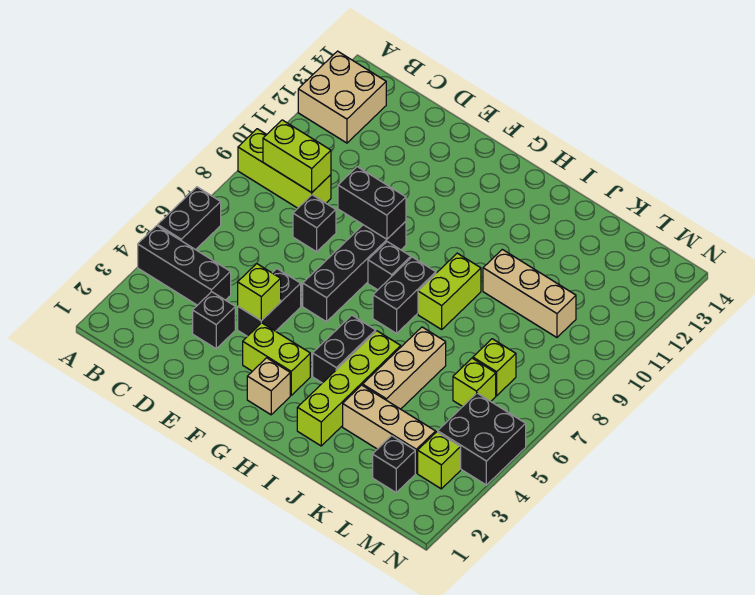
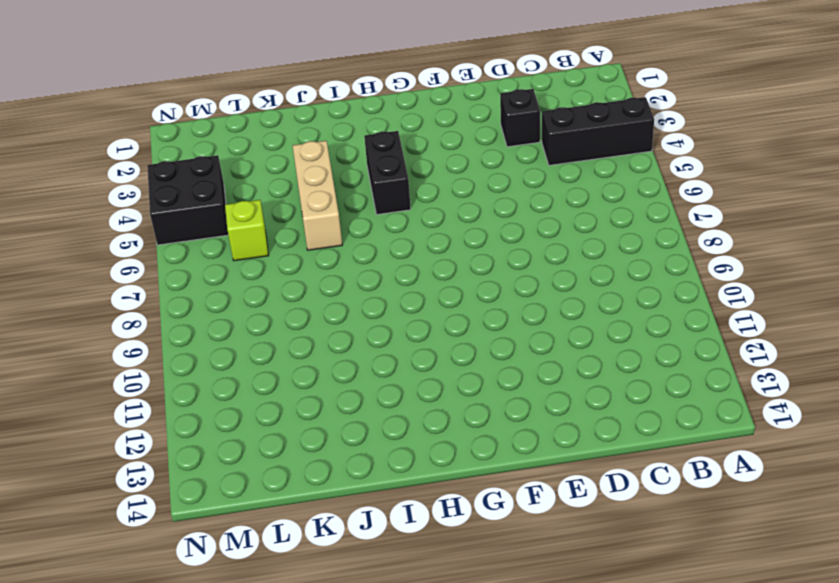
none -> black 1x2 brick [158,187,221,250]
none -> lime 1x3 brick [238,129,331,208]
none -> tan 2x2 brick [298,51,386,143]

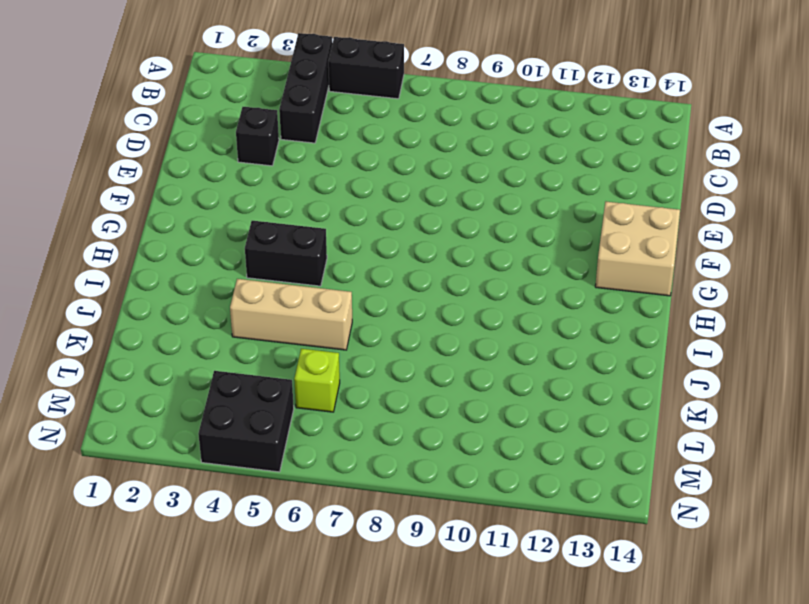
tan 2x2 brick [595,202,680,296] -> tan 2x2 brick moved to [298,51,386,143]
none -> lime 1x3 brick [238,129,331,208]
none -> black 1x1 brick [293,195,336,252]
none -> black 1x2 brick [238,269,301,336]

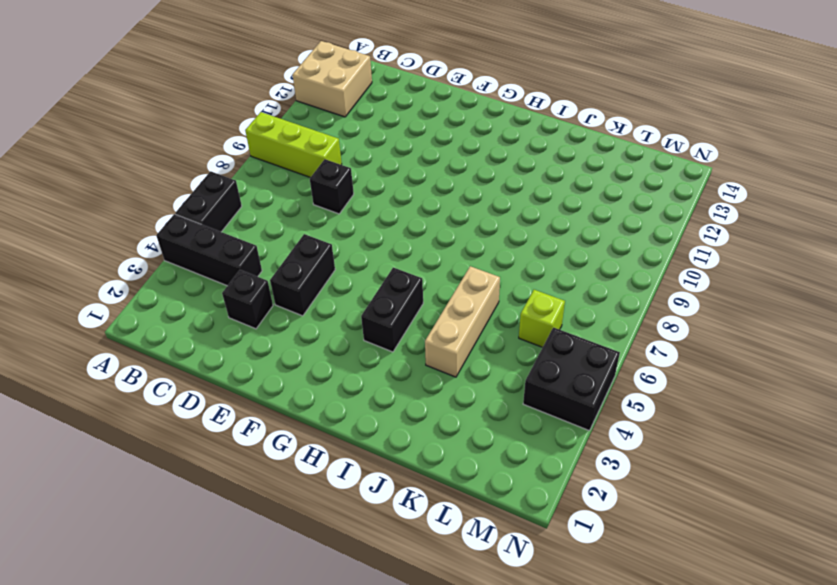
none -> lime 1x2 brick [243,323,310,395]
none -> black 1x4 brick [303,221,406,322]
none -> tan 1x1 brick [247,358,290,415]

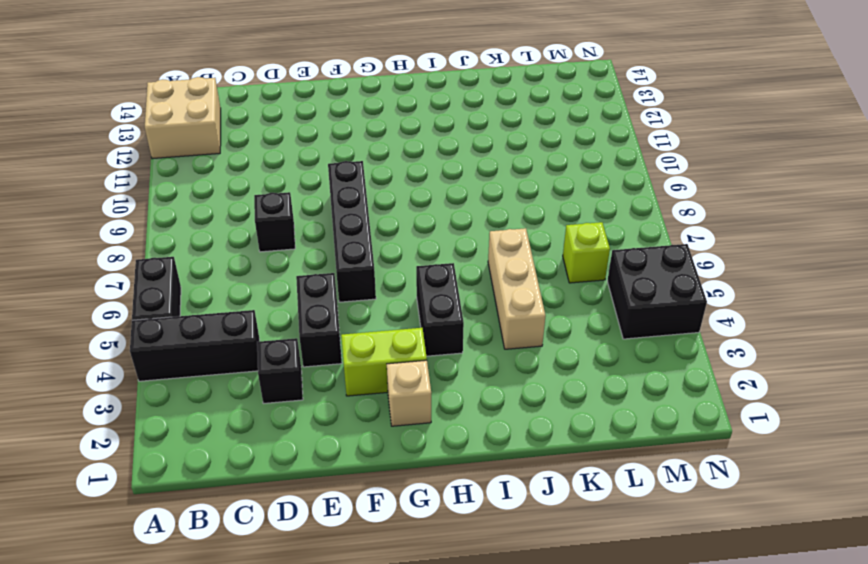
none -> lime 1x3 brick [238,129,331,208]
none -> black 1x1 brick [368,242,411,290]
none -> black 1x2 brick [373,257,436,333]

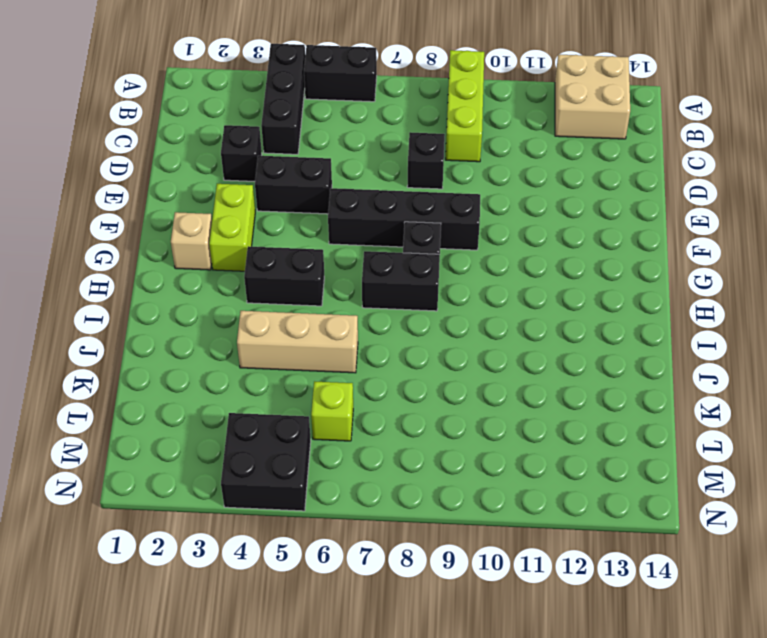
none -> lime 1x4 brick [297,331,401,446]
none -> lime 1x2 brick [418,253,481,329]
none -> tan 1x3 brick [343,385,436,473]

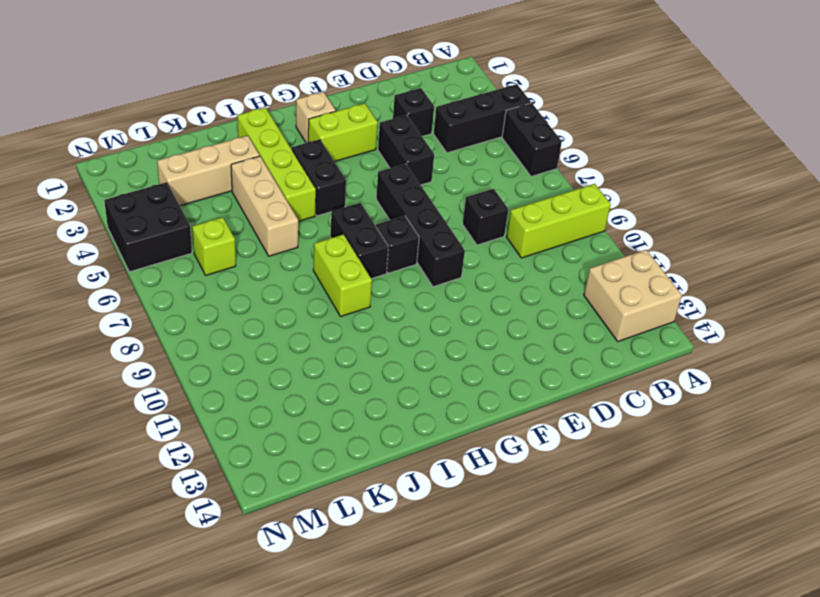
none -> tan 1x3 brick [483,249,576,337]
none -> black 1x1 brick [373,436,415,492]
none -> lime 1x1 brick [473,339,516,396]

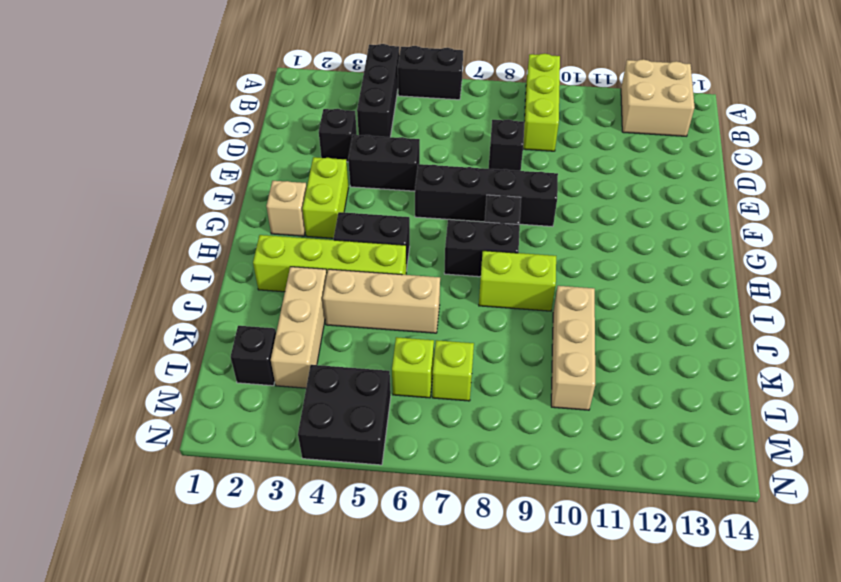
none -> lime 1x1 brick [418,432,461,489]
none -> lime 1x2 brick [263,120,331,193]
none -> lime 1x1 brick [238,264,281,321]

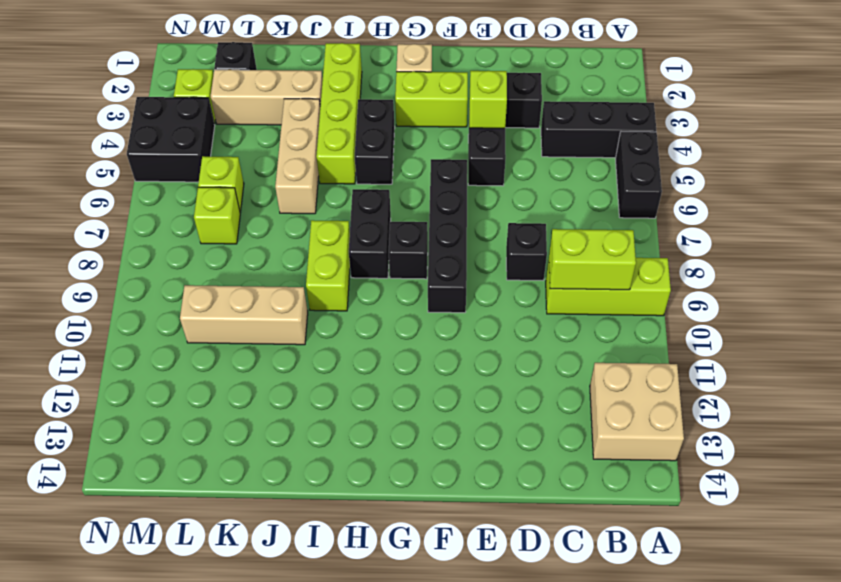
none -> black 1x2 brick [338,167,406,239]

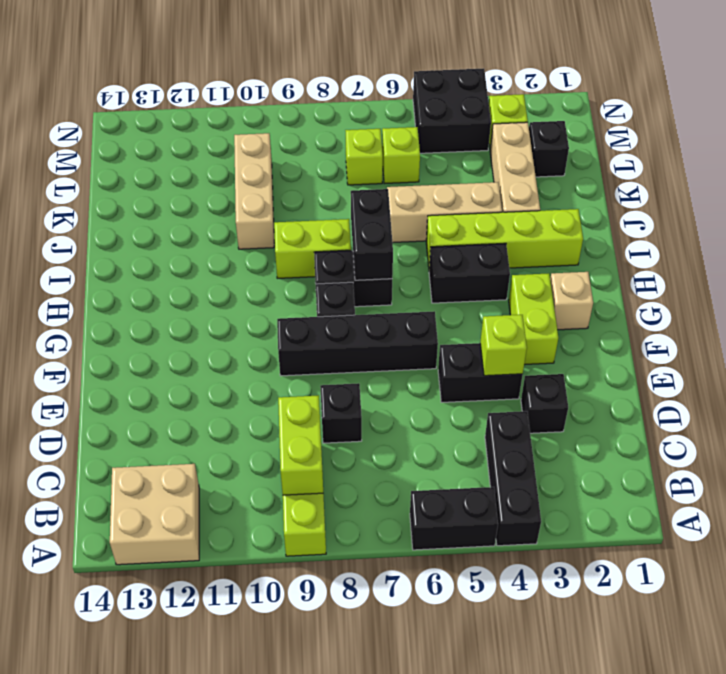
black 1x2 brick [351,189,393,280] -> black 1x2 brick moved to [338,167,406,239]

